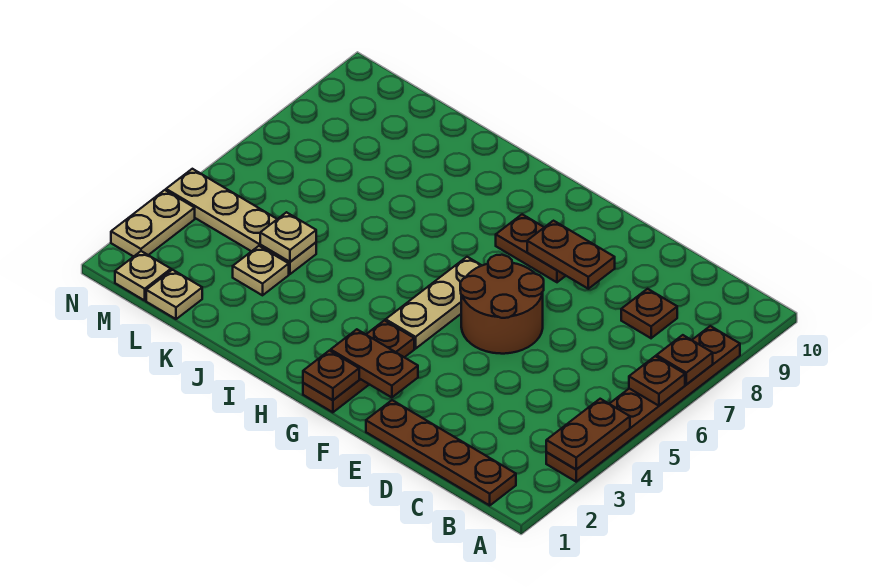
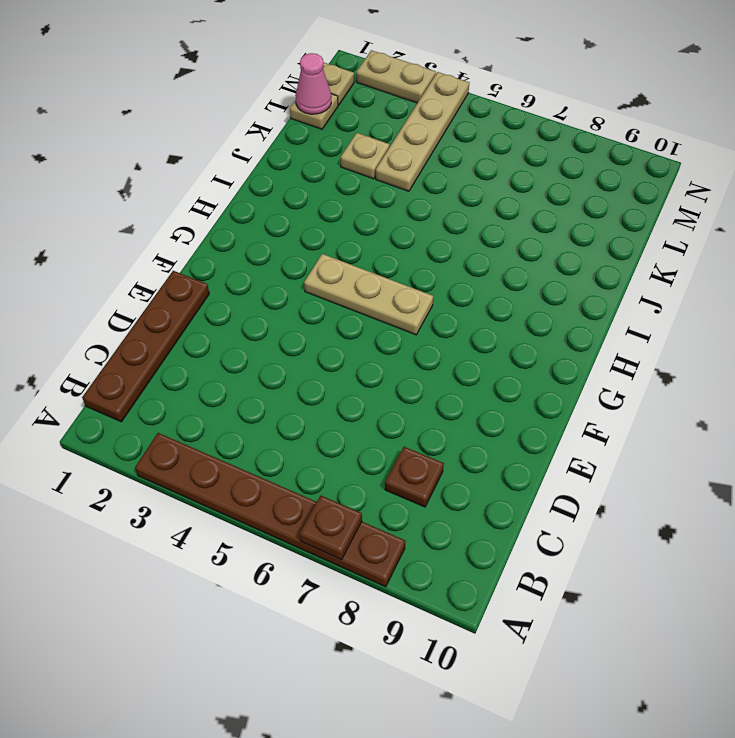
pink 1x1 cone [296,53,331,114] -> none
none -> brown 2x2 round brick [460,255,544,354]
none -> brown 1x2 plate [496,214,566,282]
none -> brown 1x3 plate [303,320,414,412]

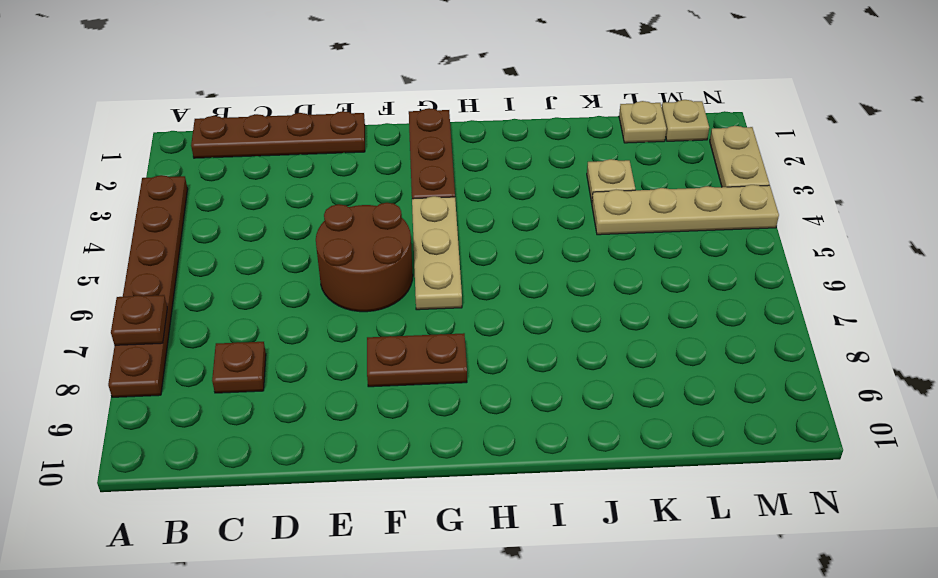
none -> brown 1x2 plate [546,399,630,469]
none -> brown 1x1 plate [629,356,685,406]
none -> brown 1x2 plate [527,221,615,289]

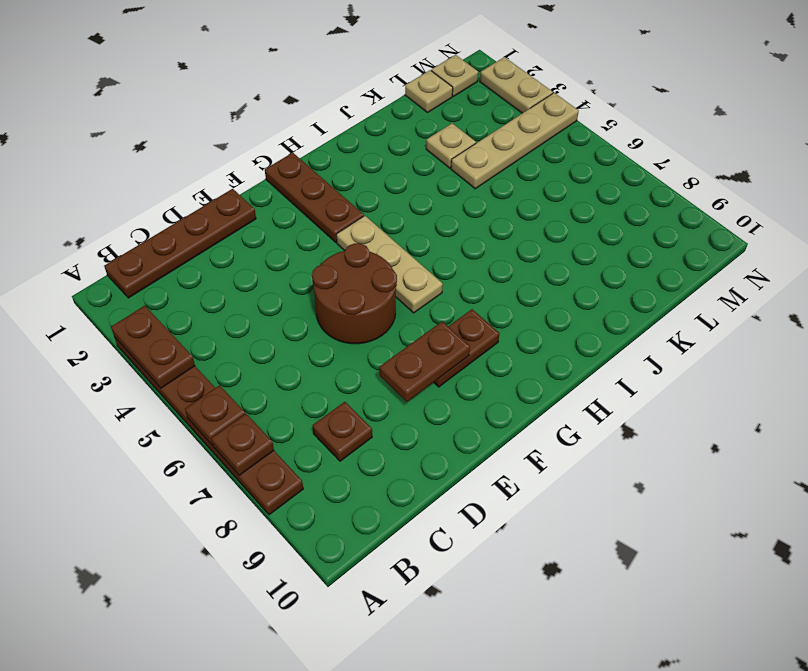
none -> brown 1x2 plate [331,329,418,397]
none -> brown 1x1 plate [303,351,359,400]
none -> tan 1x1 plate [260,212,316,262]

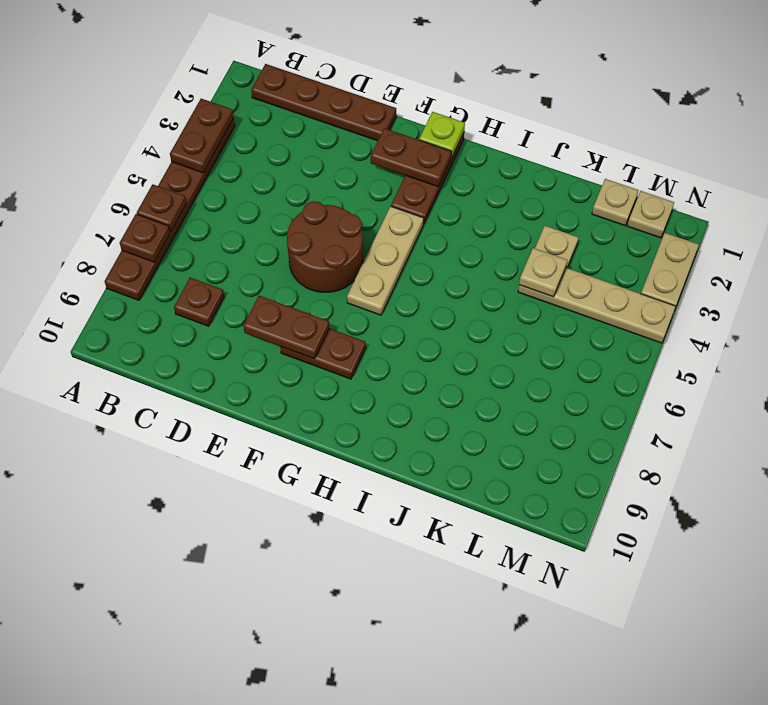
lime 1x1 plate [419,112,465,158] -> brown 1x1 plate [303,351,359,400]

